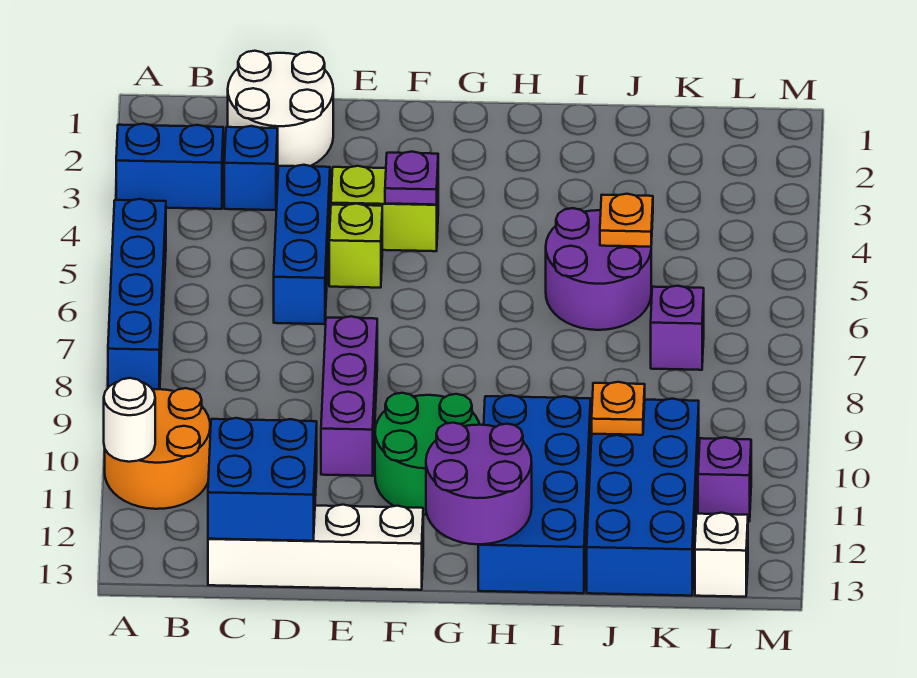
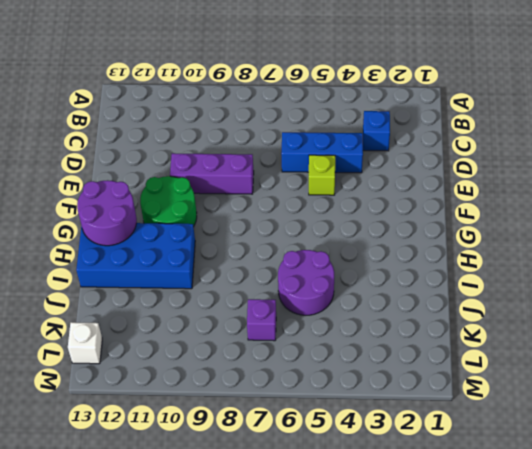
none -> blue 1x2 brick [116,124,223,209]
none -> blue 1x4 brick [108,199,166,389]
none -> orange 2x2 round brick [105,388,210,509]

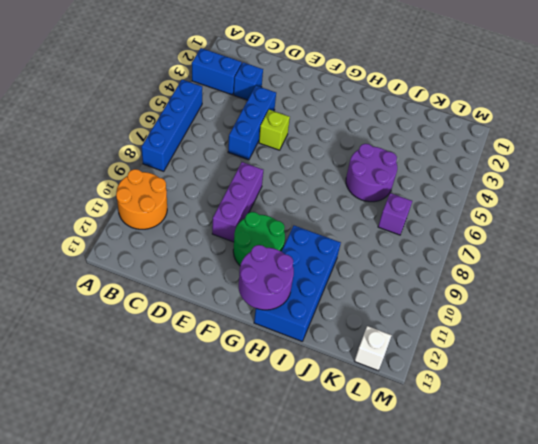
none -> white 2x2 round brick [228,51,333,166]
none -> white 1x4 brick [208,505,423,590]
none -> lime 1x2 brick [331,166,438,251]

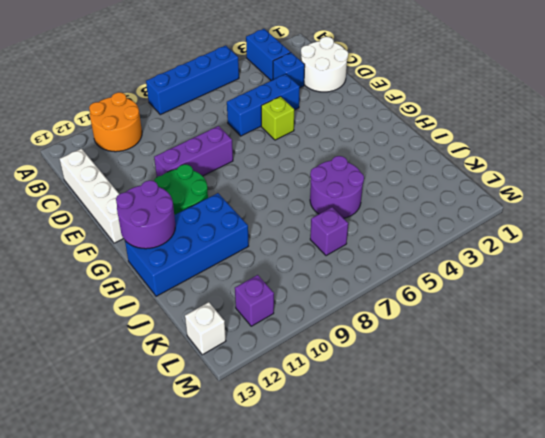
none -> lime 1x2 brick [331,166,438,251]
none -> blue 2x4 brick [587,399,699,596]
none -> white 1x1 round brick [104,378,155,462]

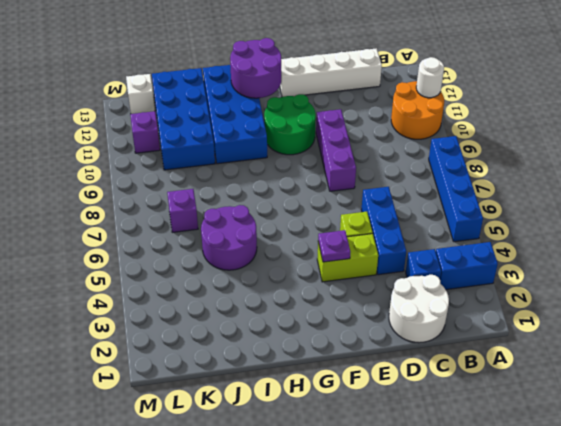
none -> blue 2x2 brick [208,418,317,541]
none -> orange 1x1 plate [600,194,653,247]
none -> orange 1x1 plate [592,382,645,435]

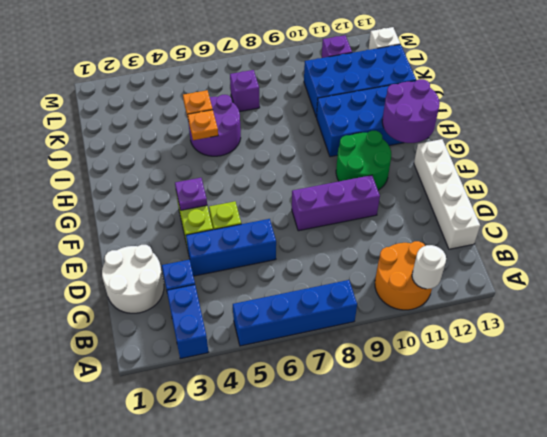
orange 1x1 plate [188,110,218,140] -> orange 1x1 plate moved to [592,382,645,435]
none -> blue 2x2 brick [208,418,317,541]

